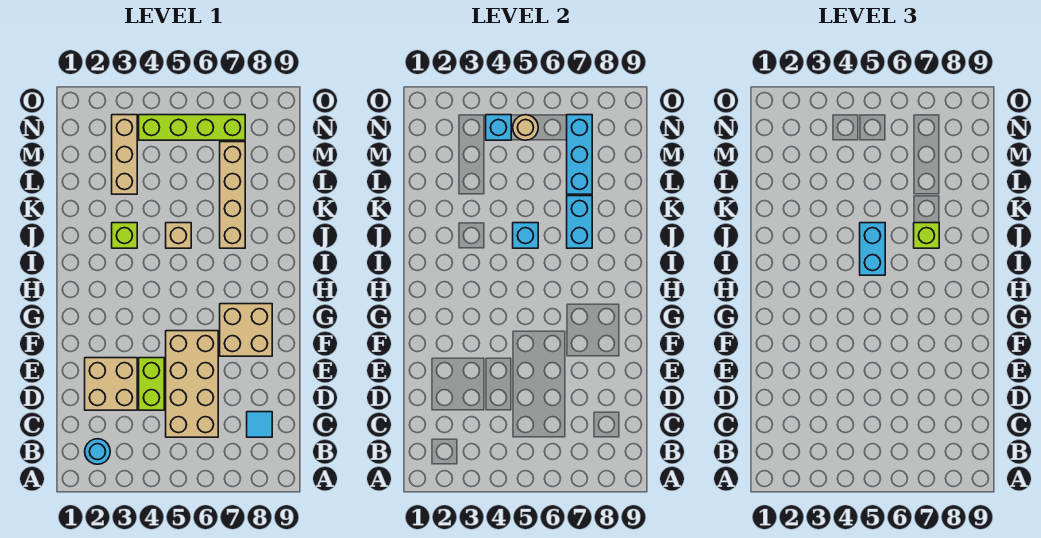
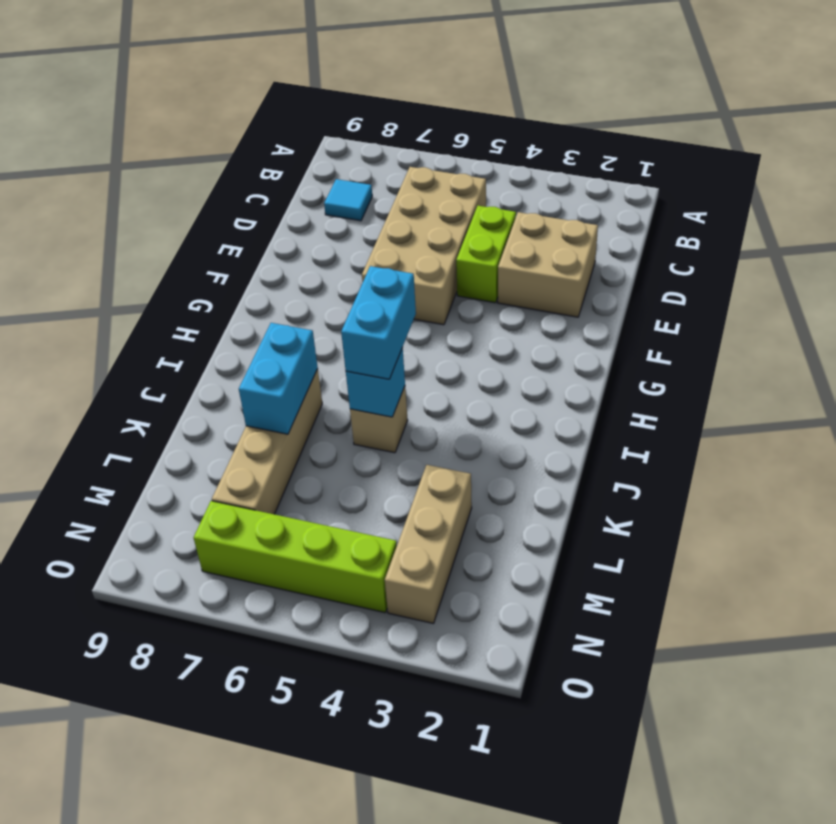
none -> cyan 1x1 round brick [85,439,110,464]
none -> tan 2x2 brick [220,304,272,356]
none -> lime 1x1 brick [112,223,137,248]

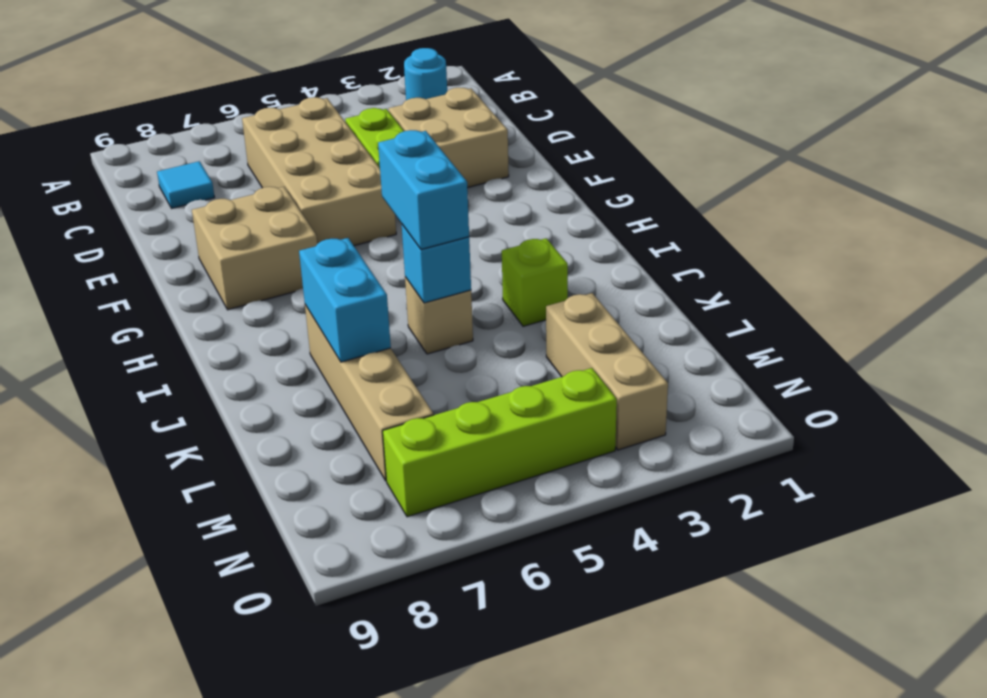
none -> cyan 1x3 brick [567,115,592,194]
none -> cyan 1x1 brick [486,115,511,140]
none -> tan 1x1 round brick [513,115,538,140]

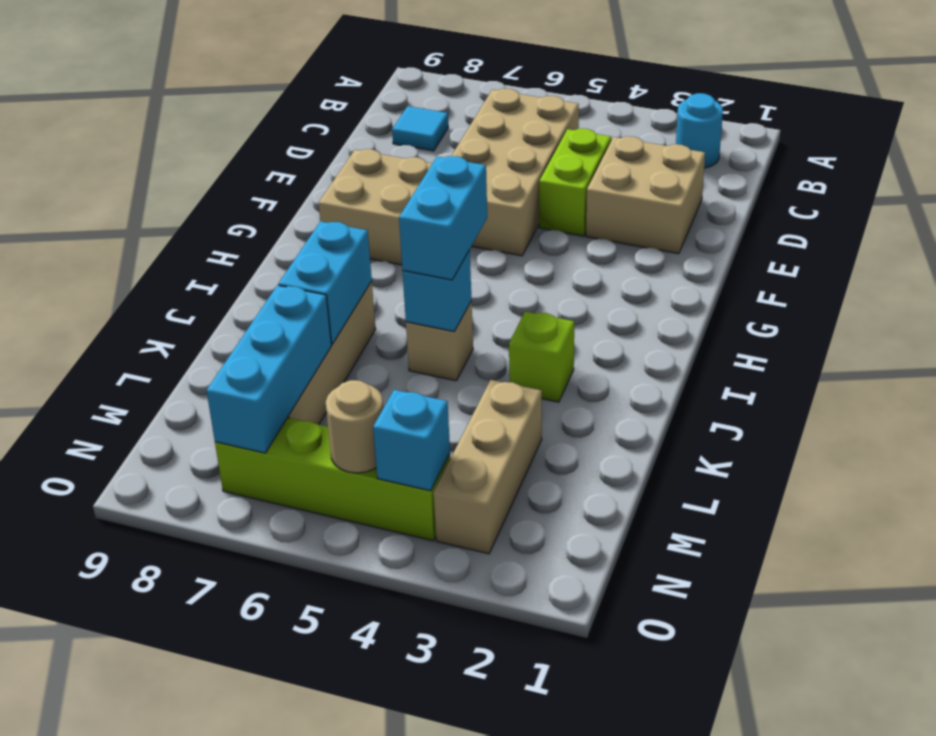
none -> lime 1x1 brick [914,223,939,248]

